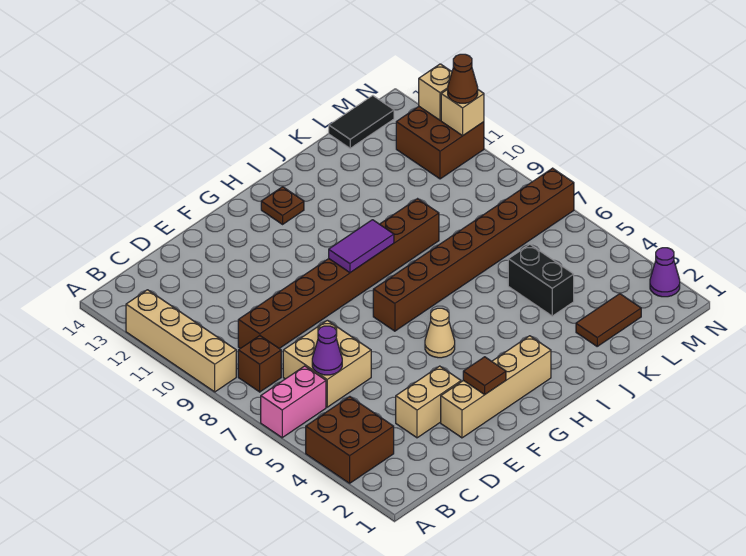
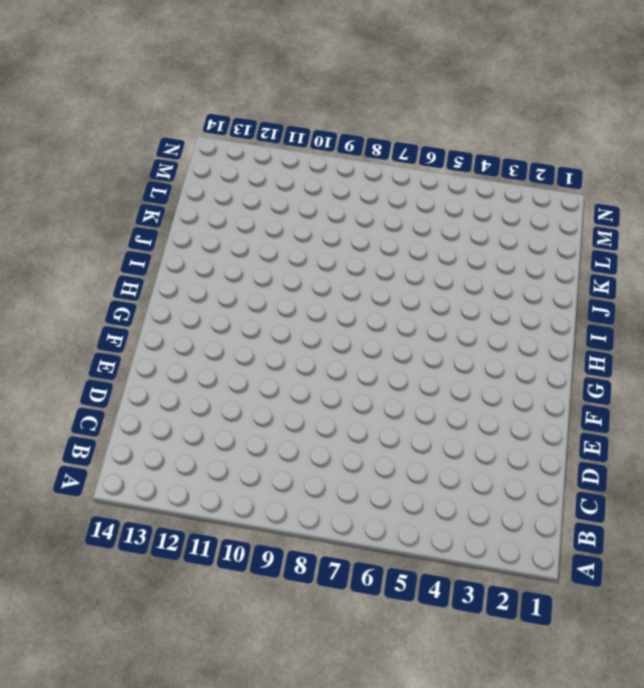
none -> brown 2x2 brick [306,397,394,483]
none -> pink 1x2 brick [261,366,326,438]
none -> tan 1x4 brick [126,290,236,392]

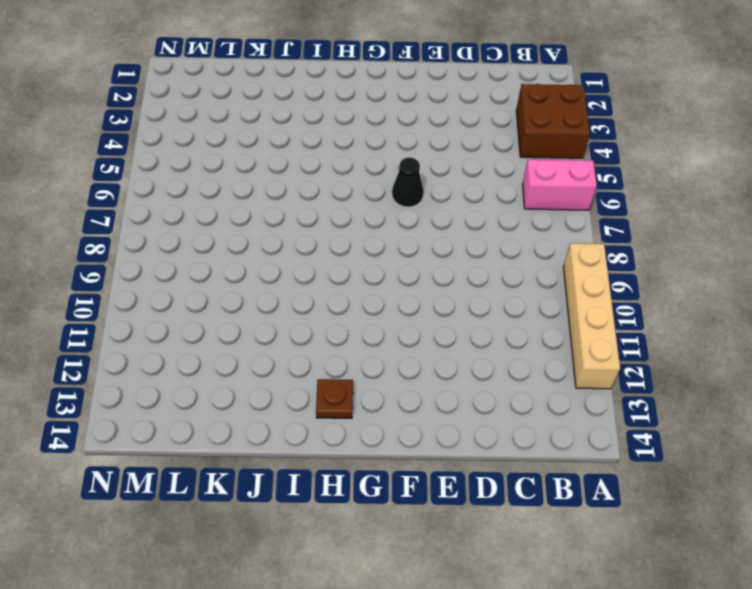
black 1x1 cone [392,157,424,207] -> none
none -> brown 1x1 brick [238,336,281,392]
none -> tan 2x2 brick [283,320,371,407]
none -> brown 1x8 brick [238,199,439,349]

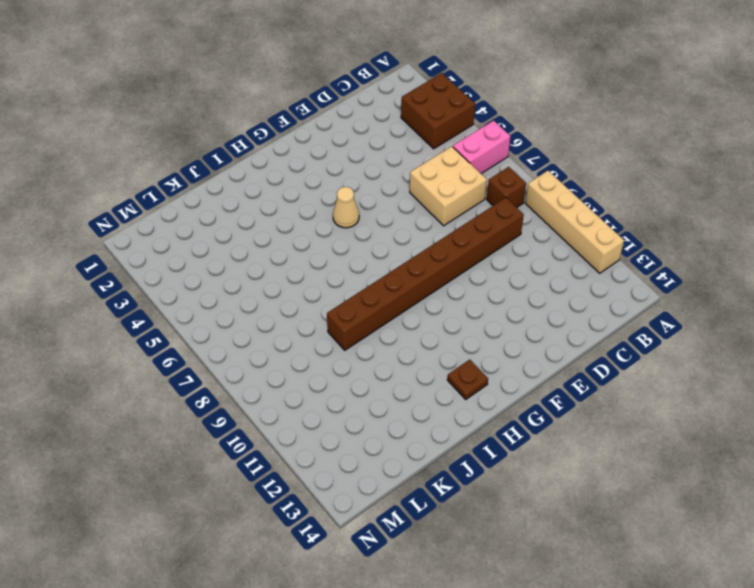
none -> tan 1x2 brick [396,366,461,438]
none -> tan 1x4 brick [441,336,551,438]
none -> brown 1x8 brick [373,168,574,331]

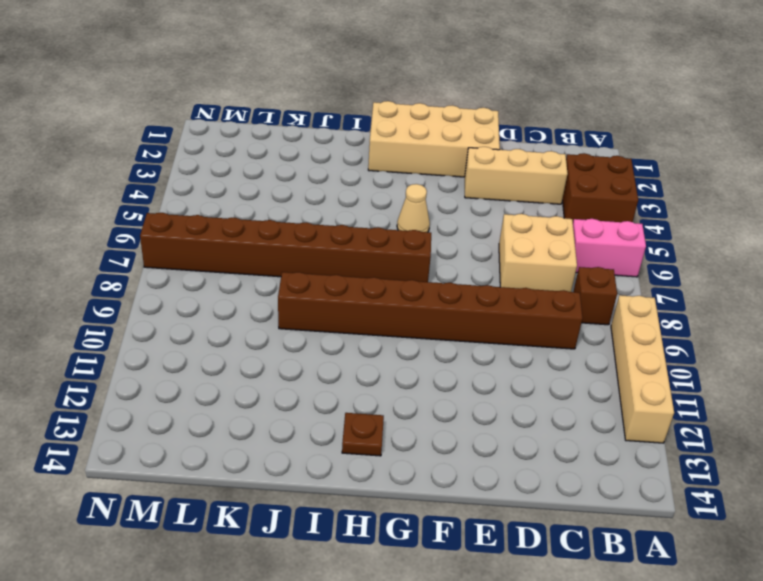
tan 1x3 brick [465,147,568,204] -> tan 1x2 brick [396,366,461,438]
tan 2x4 brick [368,101,500,177] -> tan 1x4 brick [441,336,551,438]
none -> brown 1x2 tile [576,294,641,346]
none -> black 1x2 brick [508,245,574,316]
none -> black 1x2 tile [329,96,394,148]

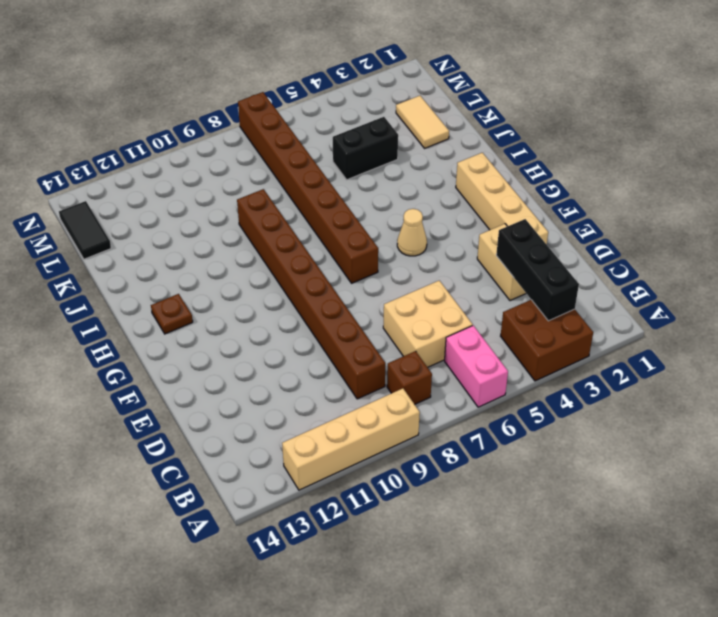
black 1x3 brick [496,219,579,321] -> none
tan 1x2 tile [396,96,449,148] -> brown 1x2 tile [576,294,641,346]
none -> brown 2x2 brick [396,107,484,179]
none -> purple 1x1 cone [650,248,680,297]
none -> purple 1x1 cone [312,326,342,375]

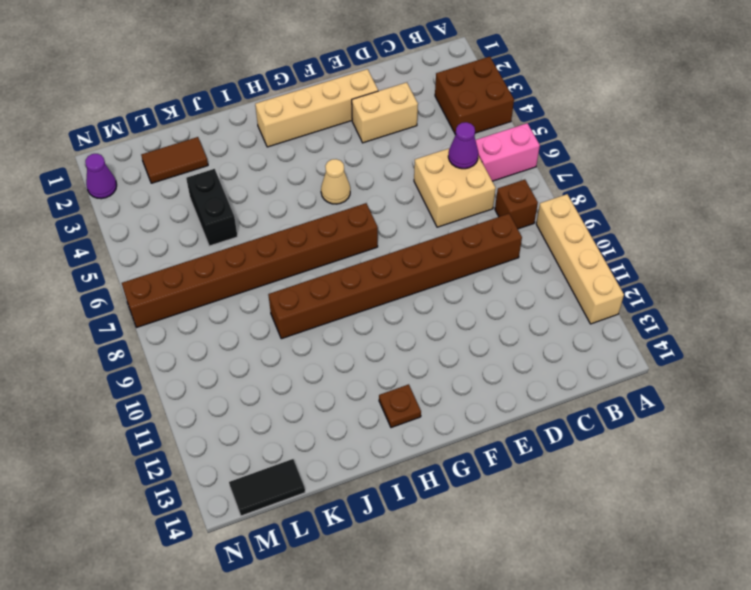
none -> brown 2x2 brick [396,107,484,179]
none -> brown 1x1 tile [463,357,506,394]
none -> purple 1x2 tile [329,220,394,273]

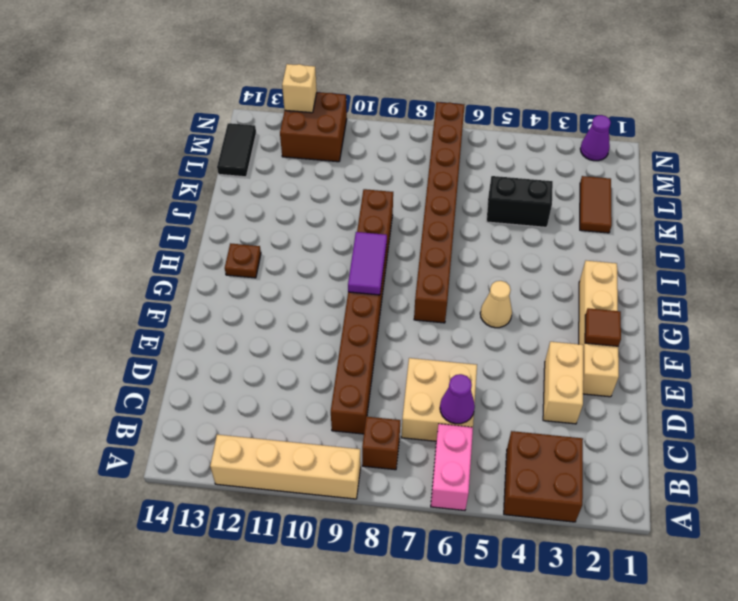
none -> tan 1x1 brick [441,89,484,136]
none -> brown 1x1 cone [448,54,478,103]

